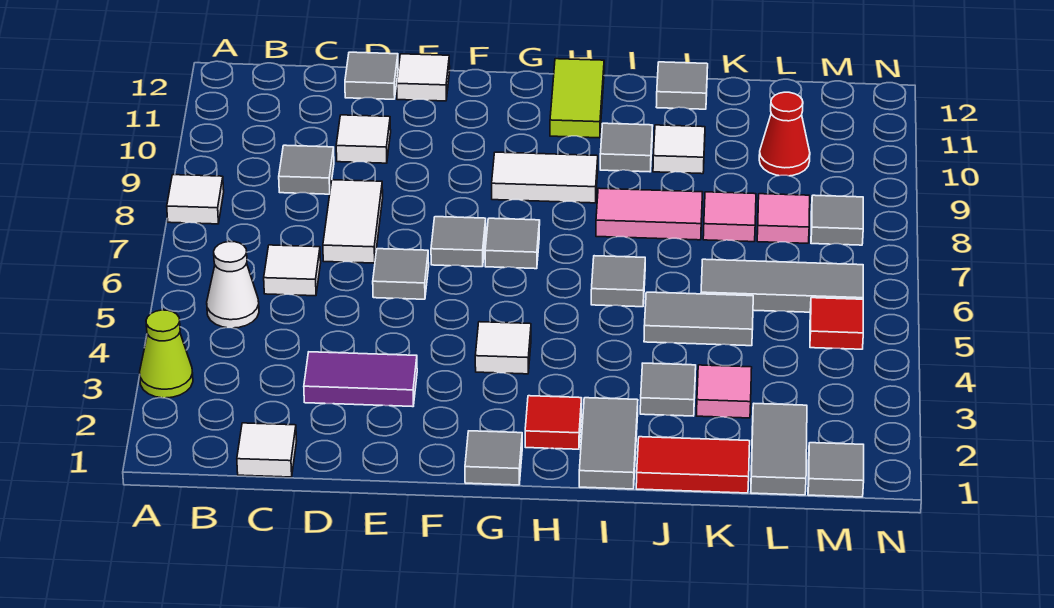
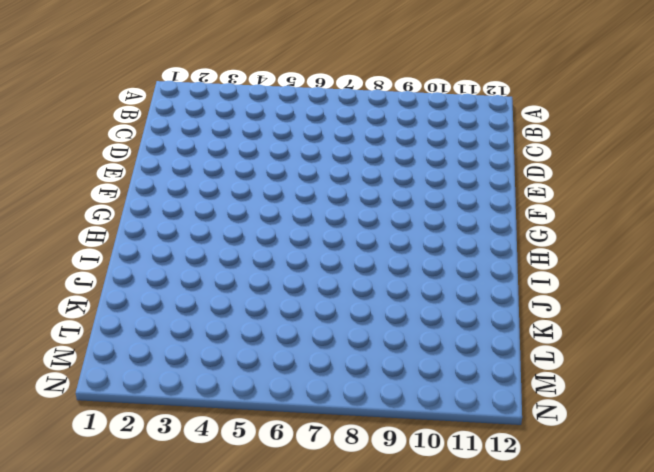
none -> lime 1x1 cone [140,310,193,398]
none -> white 1x1 tile [167,175,224,224]
none -> white 1x1 cone [207,242,259,328]
none -> white 1x1 tile [237,423,297,477]

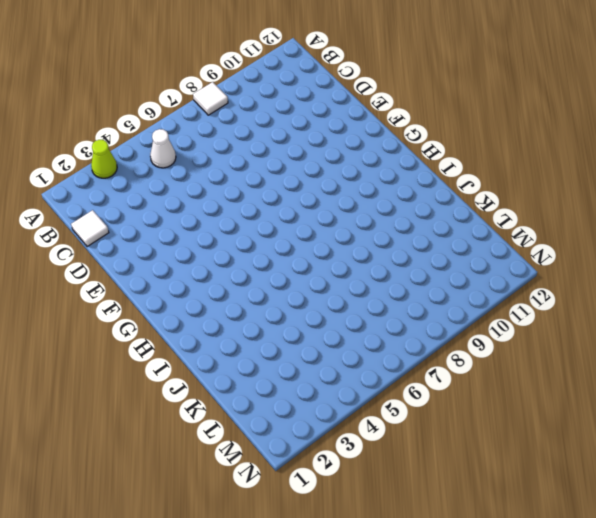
none -> white 1x1 tile [264,245,321,296]
none -> grey 1x1 tile [279,145,334,194]
none -> purple 1x2 tile [304,352,417,407]
none -> white 1x2 tile [323,180,383,263]

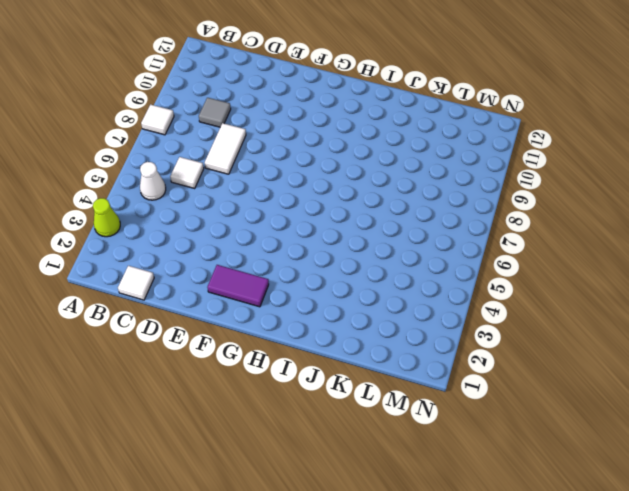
purple 1x2 tile [207,265,269,307] -> purple 1x2 tile moved to [304,352,417,407]
none -> white 1x1 tile [336,115,391,163]
none -> grey 1x1 tile [345,52,398,99]
none -> grey 1x1 tile [373,249,429,299]
none -> white 1x1 tile [397,54,450,101]

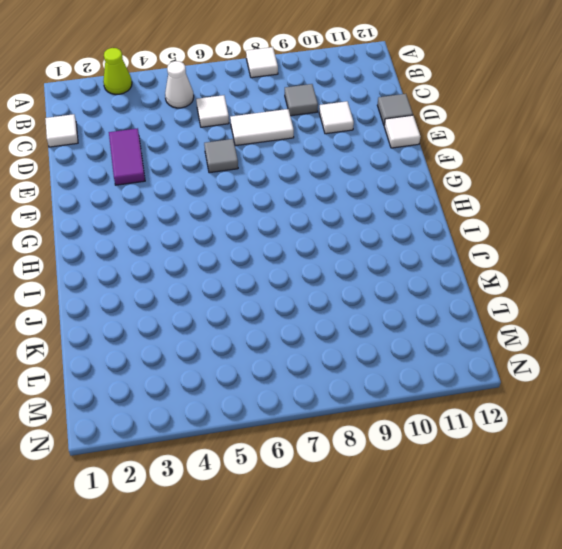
none -> grey 1x1 tile [431,217,486,267]
none -> grey 1x1 tile [465,431,522,485]
none -> white 1x1 tile [475,322,531,374]
none -> grey 1x1 tile [485,218,540,269]

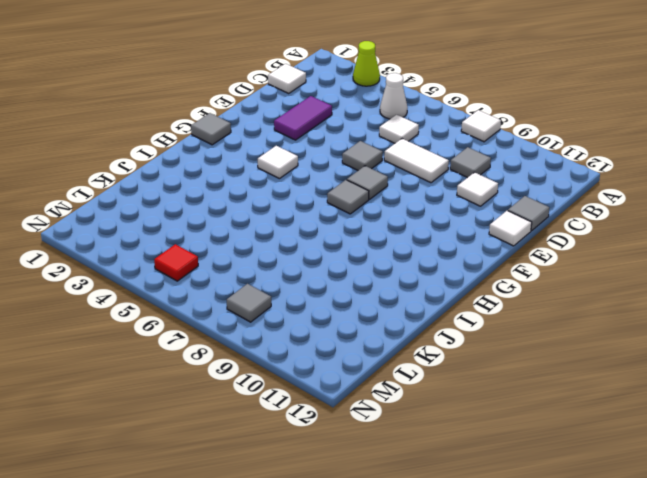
none -> white 1x2 tile [492,152,598,203]
none -> red 1x1 tile [525,396,582,449]
none -> lime 1x2 tile [550,59,604,138]
none -> grey 1x2 tile [579,398,638,489]

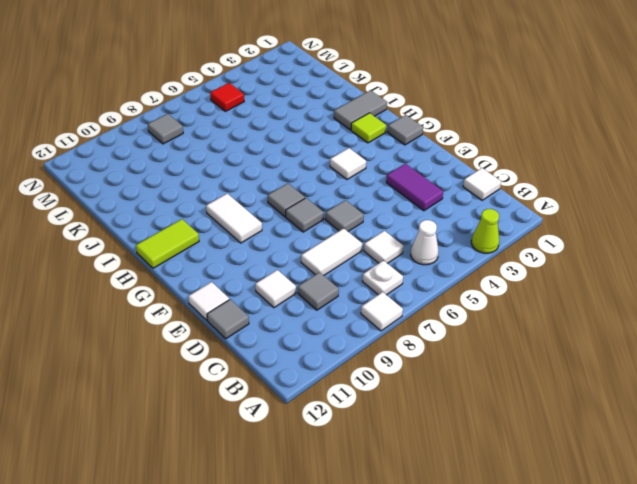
white 1x1 plate [362,260,403,295] -> none
lime 1x1 tile [351,113,386,143] -> red 1x1 tile [525,396,582,449]
none -> grey 1x1 tile [591,256,645,307]
none -> pink 1x2 tile [596,188,703,240]
none -> grey 1x1 tile [600,123,653,172]
none -> red 1x2 tile [636,437,750,493]

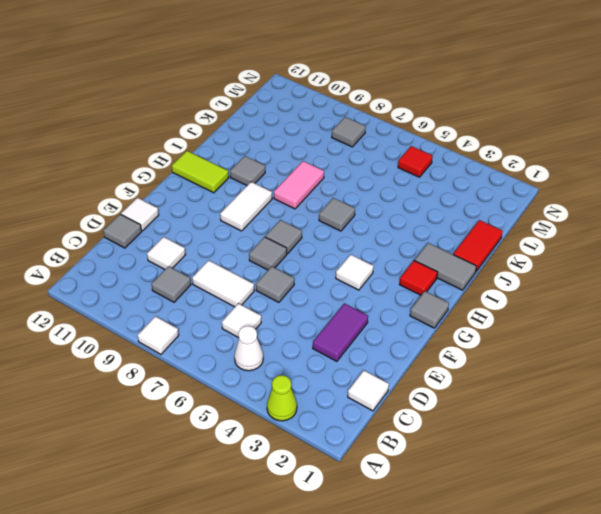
none -> grey 1x1 tile [640,363,696,416]
none -> grey 1x2 tile [644,292,753,346]
none -> white 1x1 tile [653,125,705,174]
none -> grey 1x1 tile [656,62,708,109]

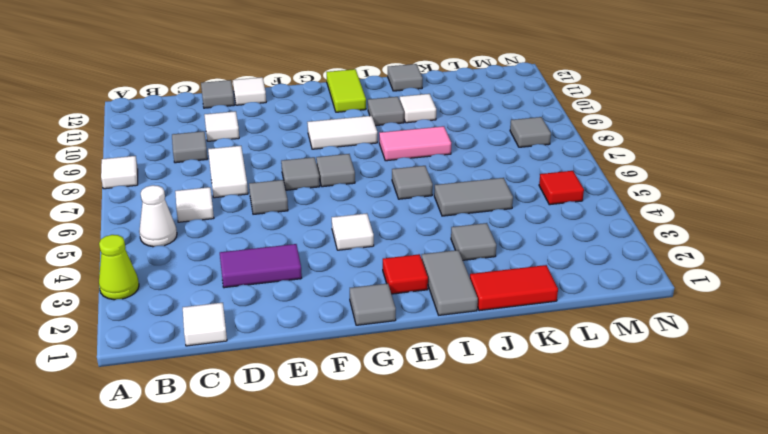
none -> pink 1x1 tile [697,365,752,418]
none -> grey 1x3 tile [701,259,863,312]
none -> pink 1x1 tile [703,192,756,242]
none -> grey 1x2 tile [751,404,807,495]

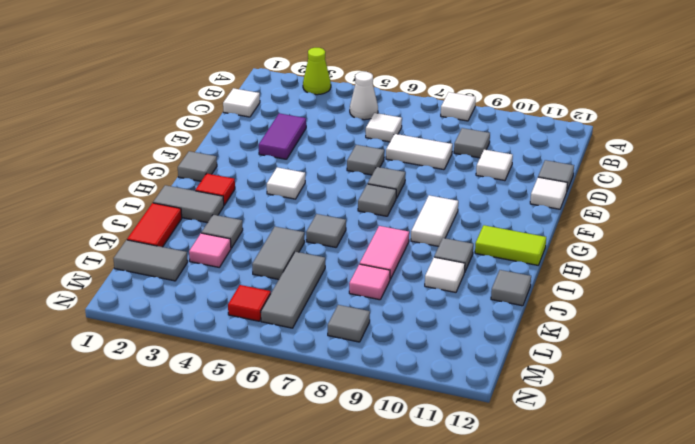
none -> pink 1x1 tile [757,194,810,243]
none -> red 1x1 cone [759,92,810,176]
none -> grey 1x1 tile [808,443,864,497]

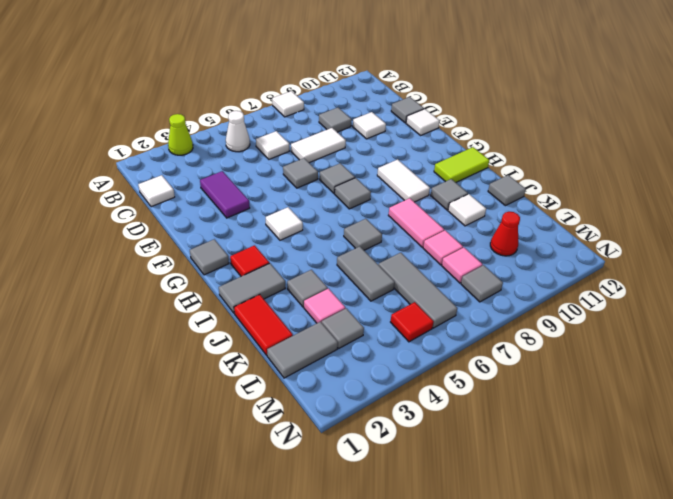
grey 1x1 tile [322,308,364,348] -> grey 1x1 tile moved to [808,443,864,497]

